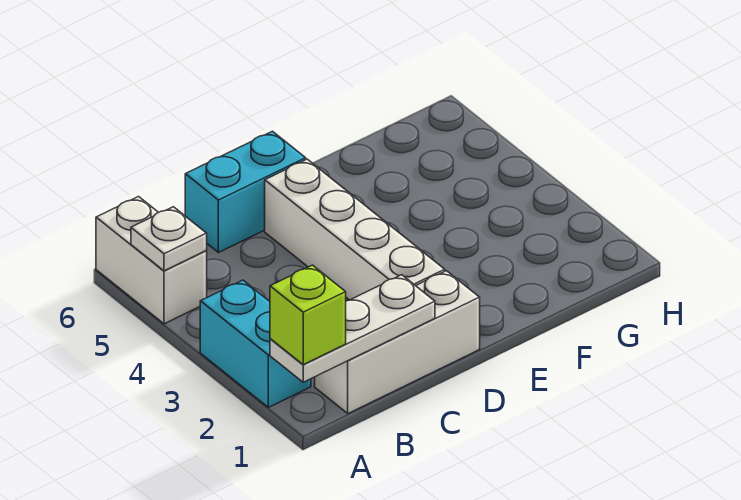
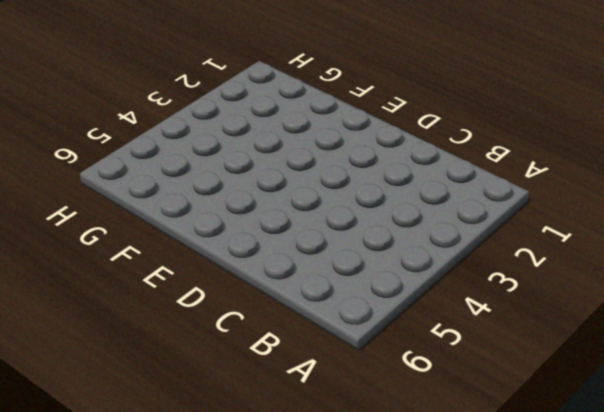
none -> cyan 1x2 brick [200,280,311,407]
none -> white 1x2 brick [96,197,207,324]

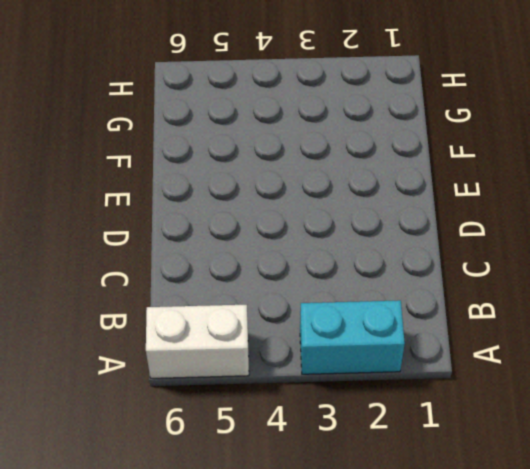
none -> white 1x3 brick [315,271,480,413]
none -> cyan 1x2 brick [185,131,306,253]

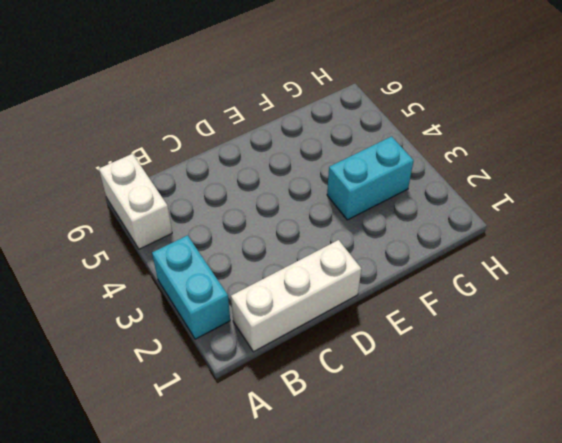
cyan 1x2 brick [327,136,414,220] -> cyan 1x2 brick moved to [185,131,306,253]
none -> white 1x4 brick [265,159,445,300]
none -> white 1x3 plate [270,275,435,382]

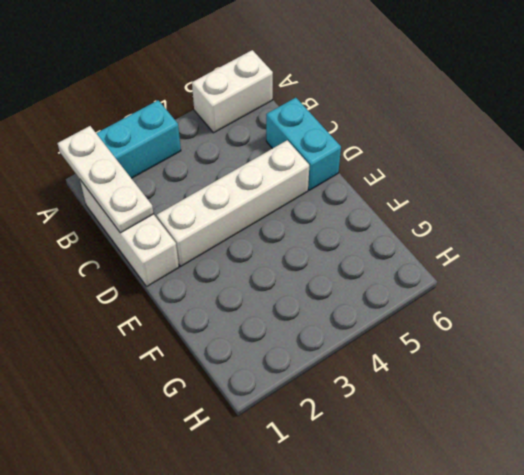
none -> white 1x1 plate [131,207,207,271]
none -> lime 1x1 brick [270,265,346,365]

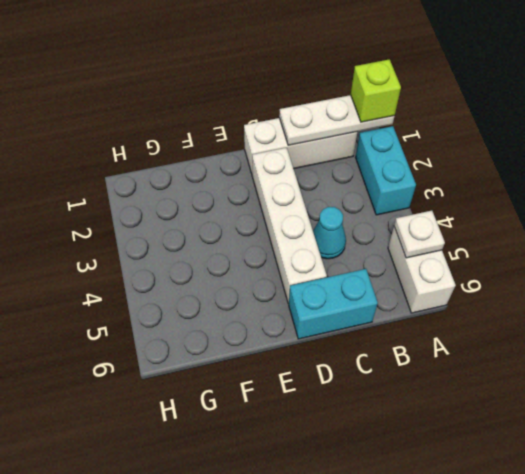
cyan 1x1 cone [313,207,346,259] -> none

